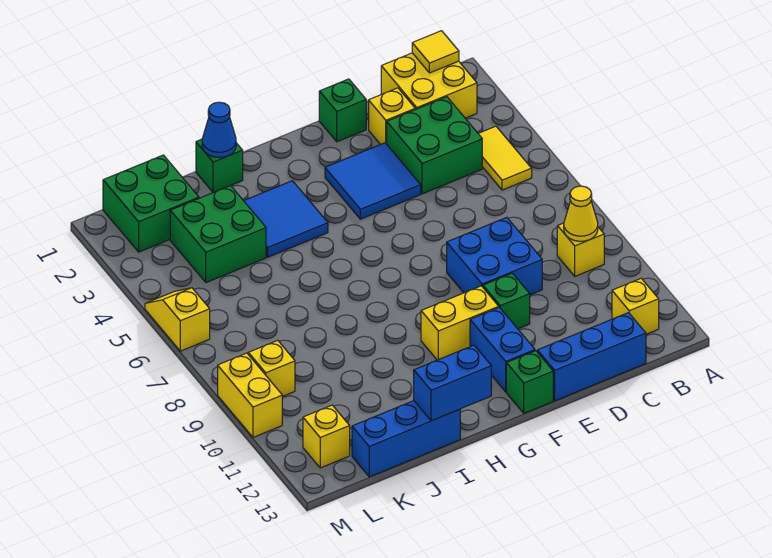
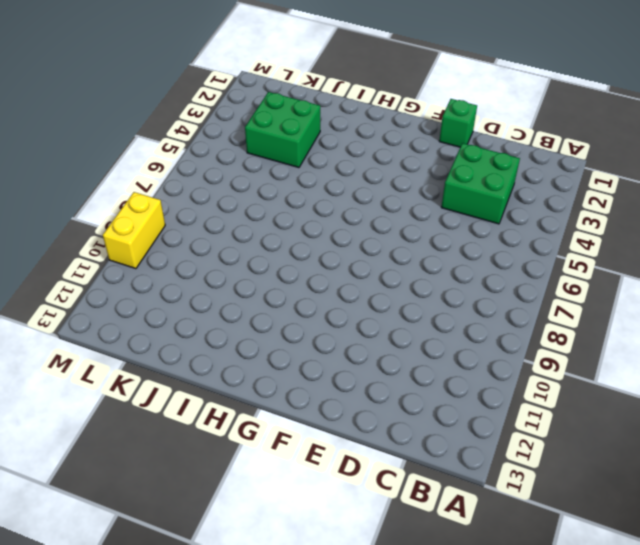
none -> yellow 2x2 brick [381,53,477,118]
none -> yellow 1x2 tile [478,126,532,190]
none -> yellow 1x1 brick [557,223,604,276]

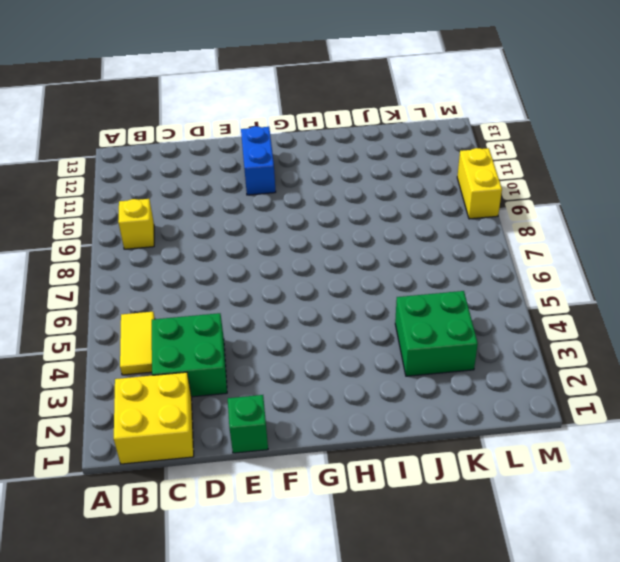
none -> yellow 1x1 brick [612,278,659,334]
none -> blue 1x3 brick [537,313,646,401]
none -> yellow 1x1 brick [369,88,415,145]

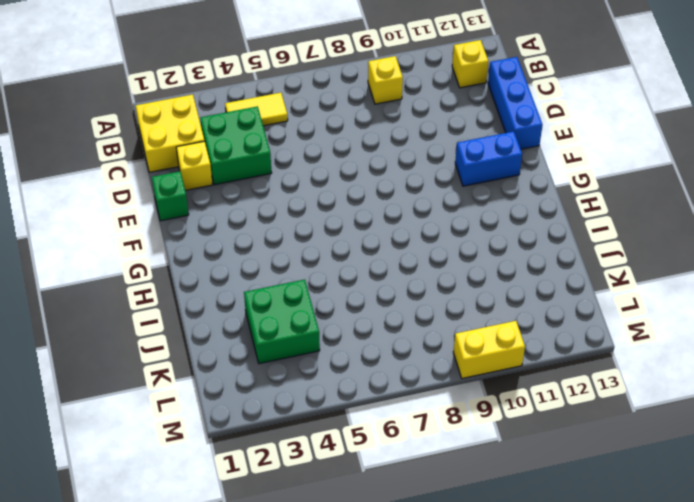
none -> blue 2x2 brick [447,217,542,295]
none -> blue 2x2 tile [325,143,421,219]
none -> green 1x1 brick [483,273,530,329]

